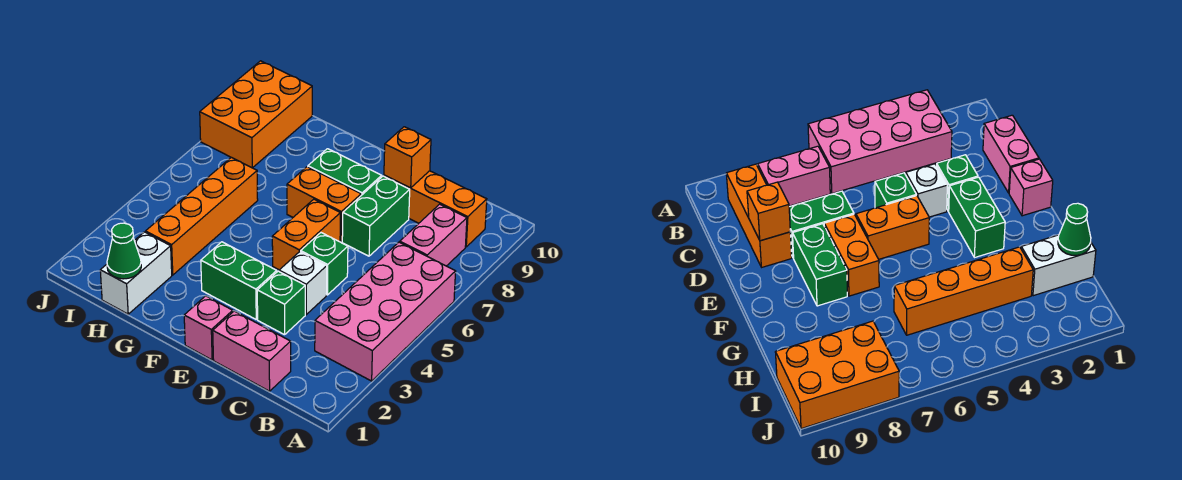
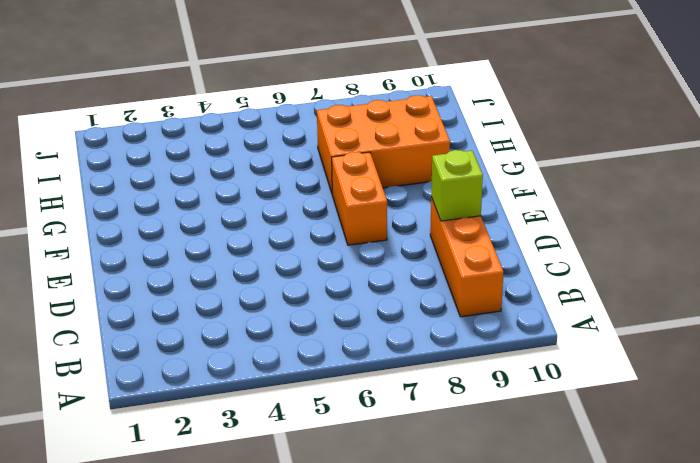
lime 1x1 brick [431,150,483,221] -> orange 1x1 brick [384,127,431,188]
orange 2x3 brick [317,95,450,193] -> orange 2x3 brick moved to [200,61,312,168]
none -> pink 2x4 brick [315,242,456,381]
none -> pink 1x2 brick [400,204,467,266]
none -> pink 1x2 brick [213,311,291,391]

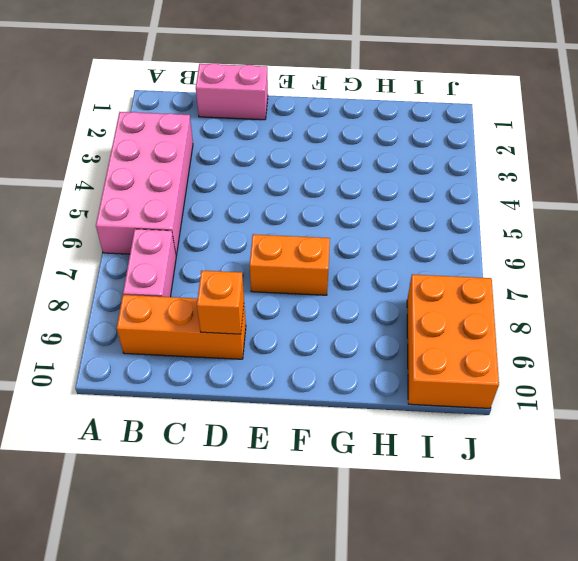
none -> green 1x1 brick [257,271,305,335]
none -> white 1x1 brick [279,252,327,315]
none -> green 1x1 brick [301,233,348,295]

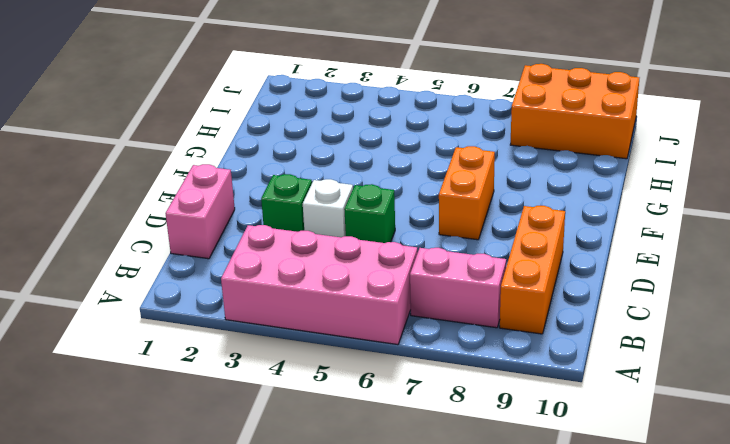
none -> green 1x2 brick [342,176,410,256]
none -> pink 1x1 brick [184,296,233,360]
none -> green 1x2 brick [201,242,277,319]

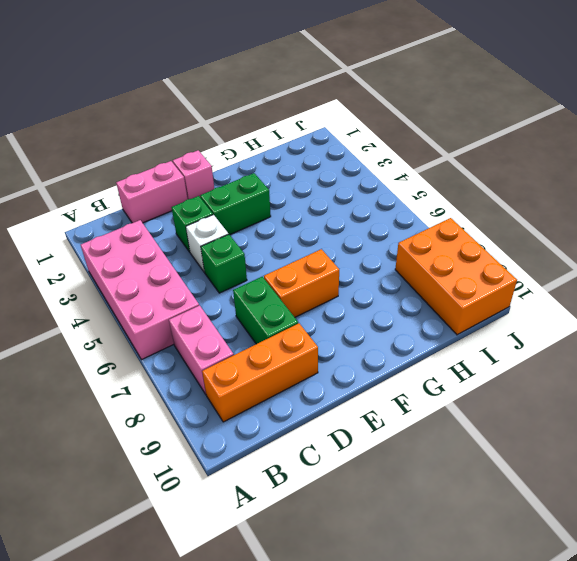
none -> orange 1x2 brick [272,199,340,270]
none -> green 1x2 brick [308,149,382,195]
none -> white 1x2 brick [100,232,172,314]

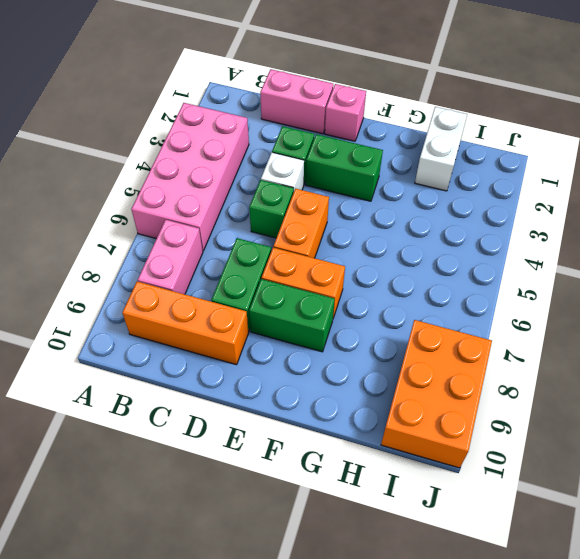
none -> orange 1x4 brick [146,157,258,275]
none -> orange 1x1 brick [384,127,431,188]
none -> green 1x1 cone [107,223,141,279]

